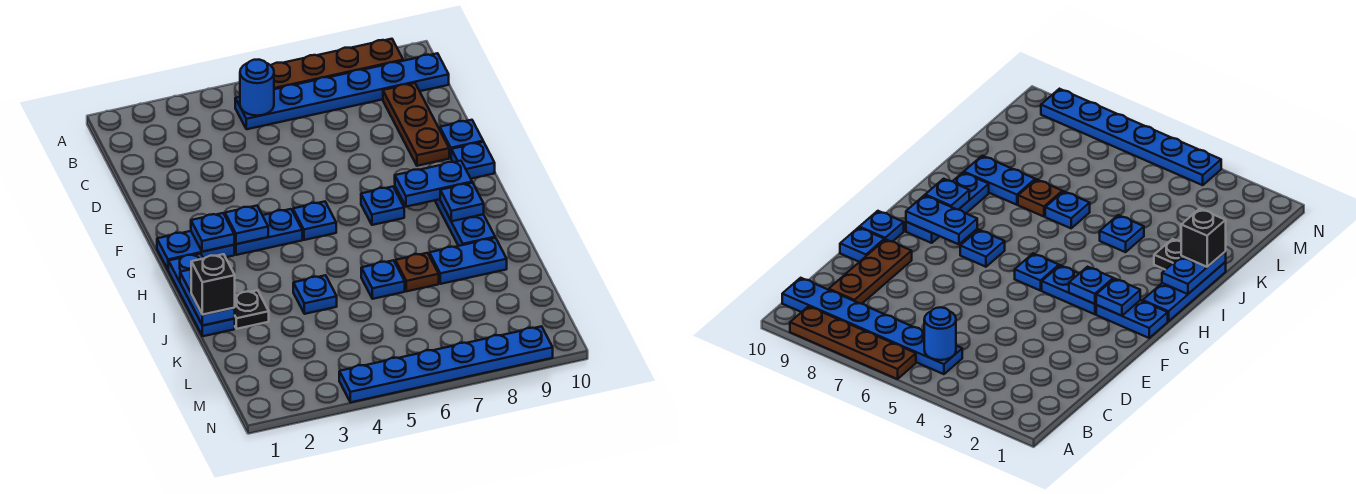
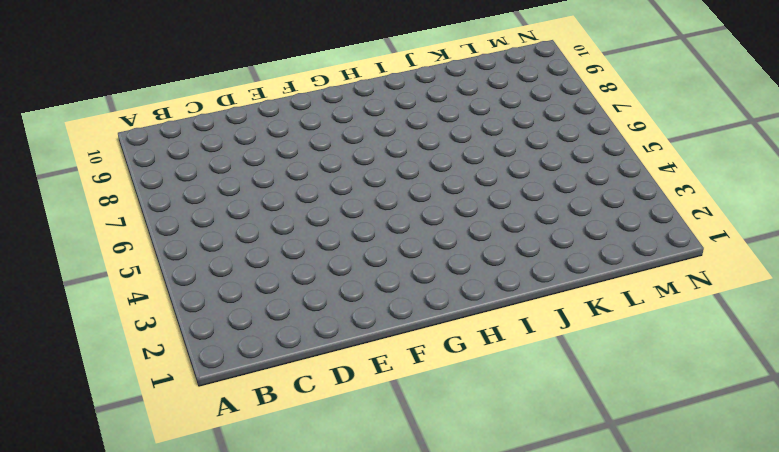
none -> brown 1x4 plate [271,39,403,89]
none -> blue 1x6 plate [235,53,449,129]
none -> brown 1x3 plate [383,83,449,166]

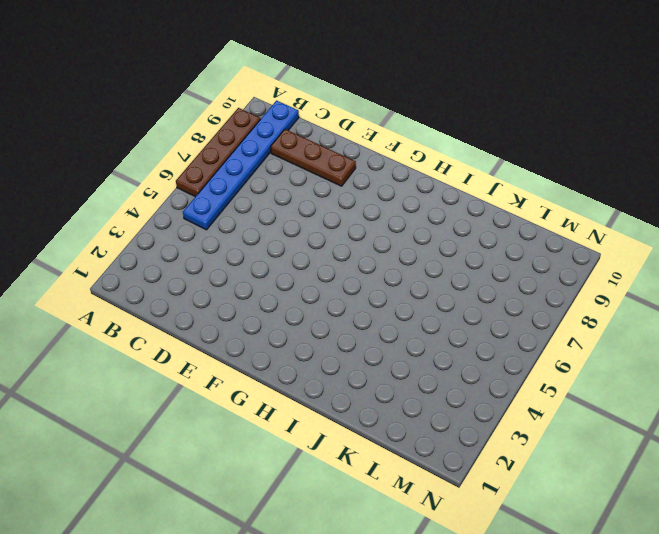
none -> blue 1x1 plate [440,120,483,157]
none -> blue 1x1 plate [451,142,495,179]
none -> blue 1x2 plate [157,231,234,269]

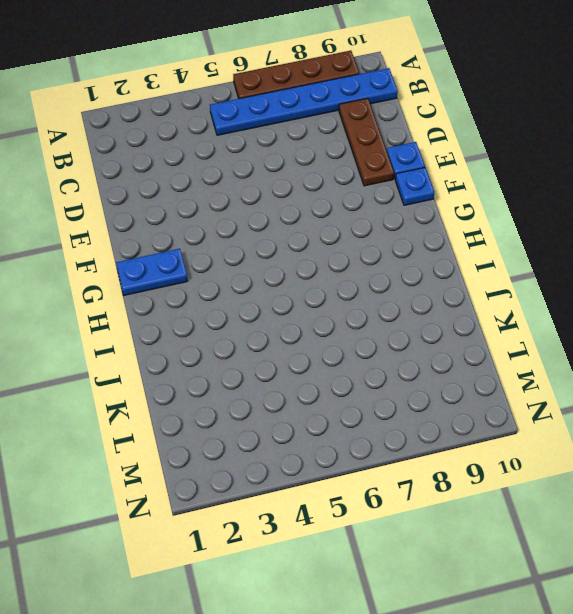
none -> blue 1x2 plate [234,209,302,255]
none -> blue 1x1 plate [293,202,336,240]
none -> blue 1x1 plate [361,187,404,225]

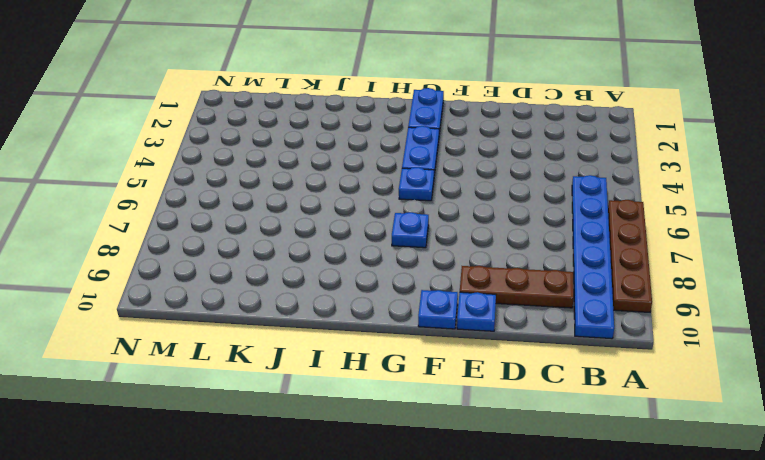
none -> blue 1x3 plate [435,199,495,246]
none -> blue 1x3 plate [168,254,235,336]
none -> black 1x1 plate [235,290,269,329]

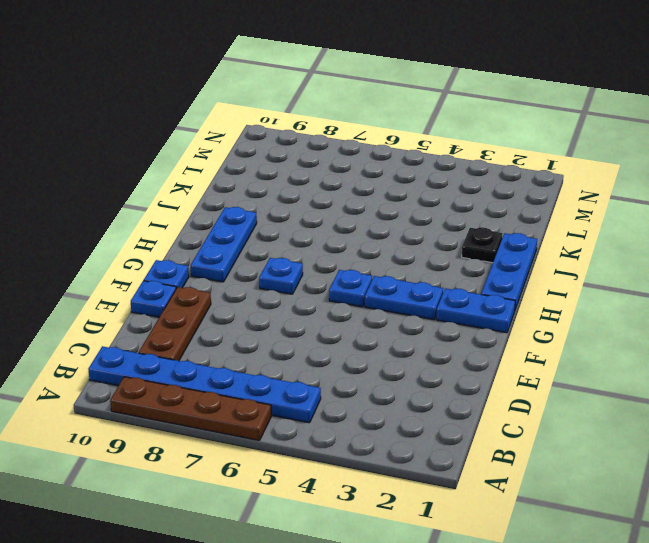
none -> blue 1x1 plate [293,275,337,314]
none -> blue 1x1 plate [361,260,405,299]
none -> brown 1x1 plate [395,253,439,291]

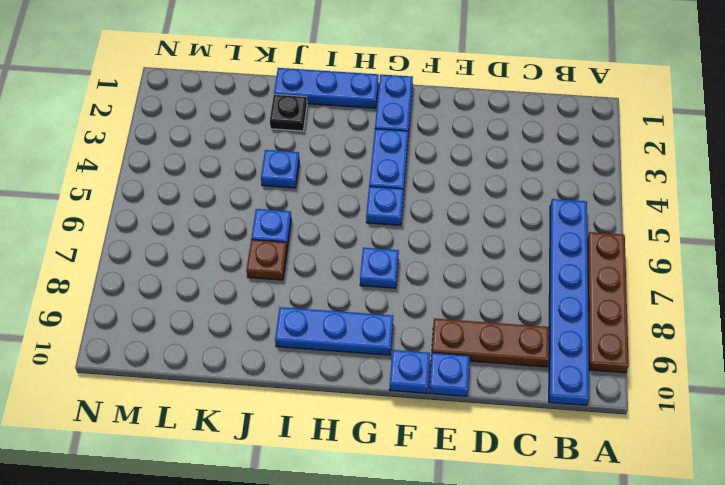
none -> blue 1x2 plate [429,238,507,284]
none -> blue 1x6 plate [339,326,553,402]
none -> blue 1x1 round brick [240,60,274,116]

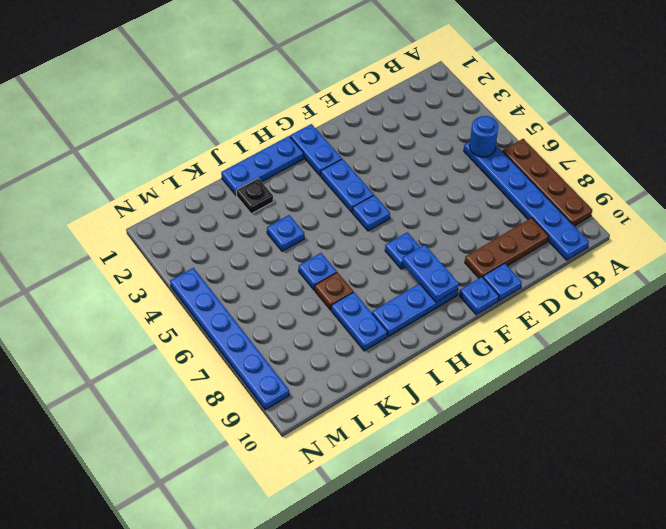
none -> blue 1x1 plate [191,213,234,252]
none -> blue 1x1 plate [225,206,268,244]
none -> blue 1x1 plate [440,183,484,221]

